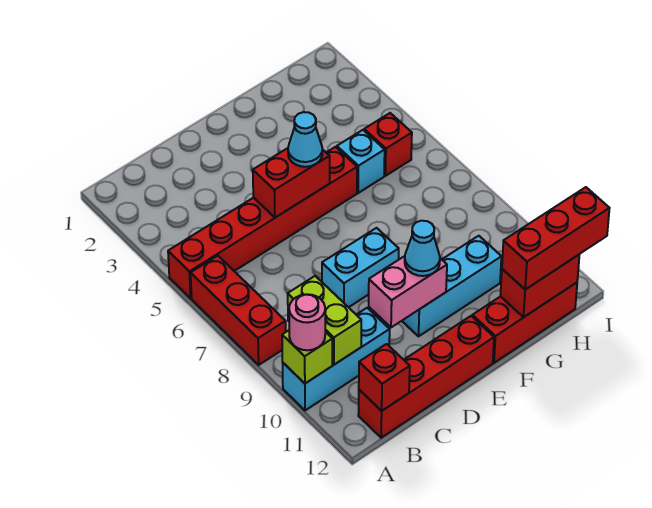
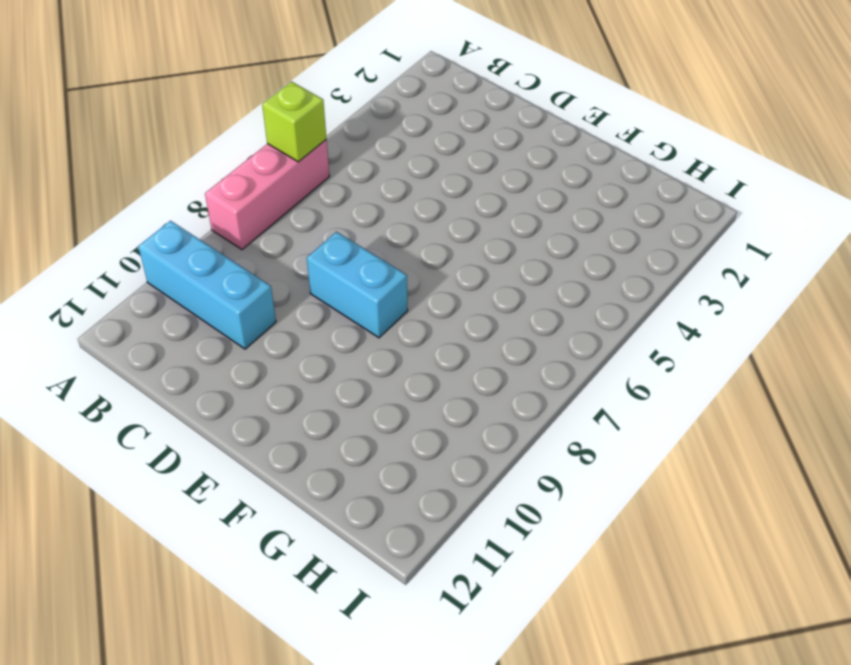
pink 1x3 brick [205,140,329,250] -> red 1x3 brick [191,256,286,365]
lime 1x1 brick [262,82,326,162] -> lime 1x1 brick moved to [282,330,333,383]
none -> red 1x6 brick [168,147,357,298]
none -> red 1x4 brick [358,316,494,438]
none -> cyan 1x3 brick [402,236,502,336]

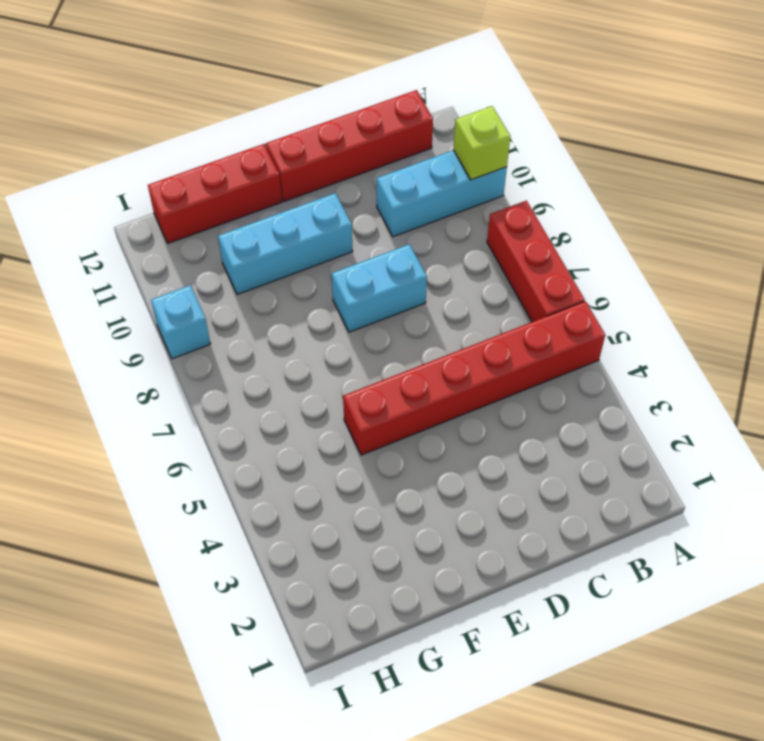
cyan 1x1 brick [151,285,210,359] -> cyan 1x1 brick moved to [337,130,385,193]
none -> red 1x1 brick [364,113,412,176]
none -> lime 1x2 brick [288,276,361,365]
none -> red 1x1 brick [359,344,410,411]

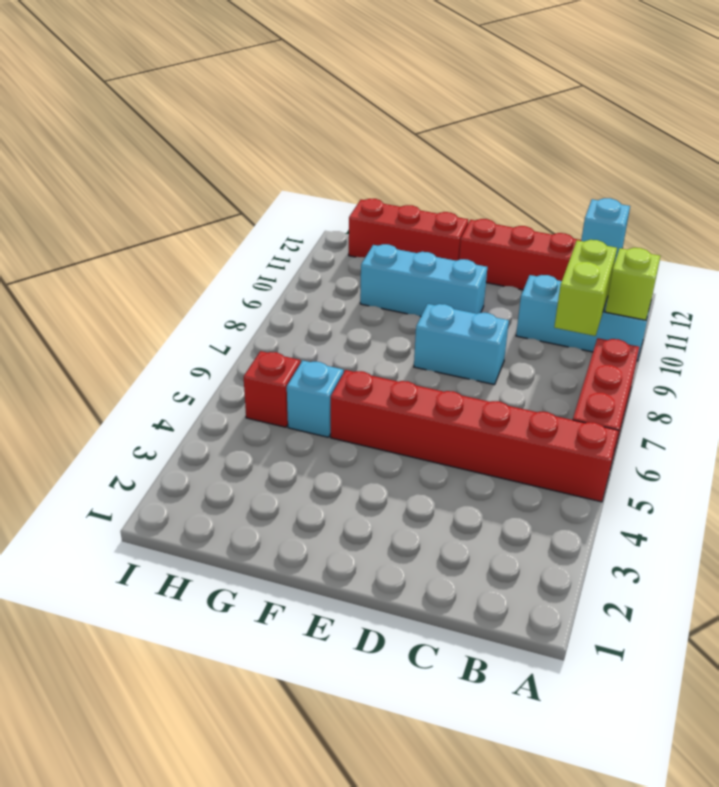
cyan 1x1 brick [581,198,630,261] -> red 1x1 brick [359,344,410,411]
none -> red 1x2 brick [253,148,330,218]
none -> pink 1x2 brick [369,256,447,327]
none -> red 1x2 brick [500,255,579,317]

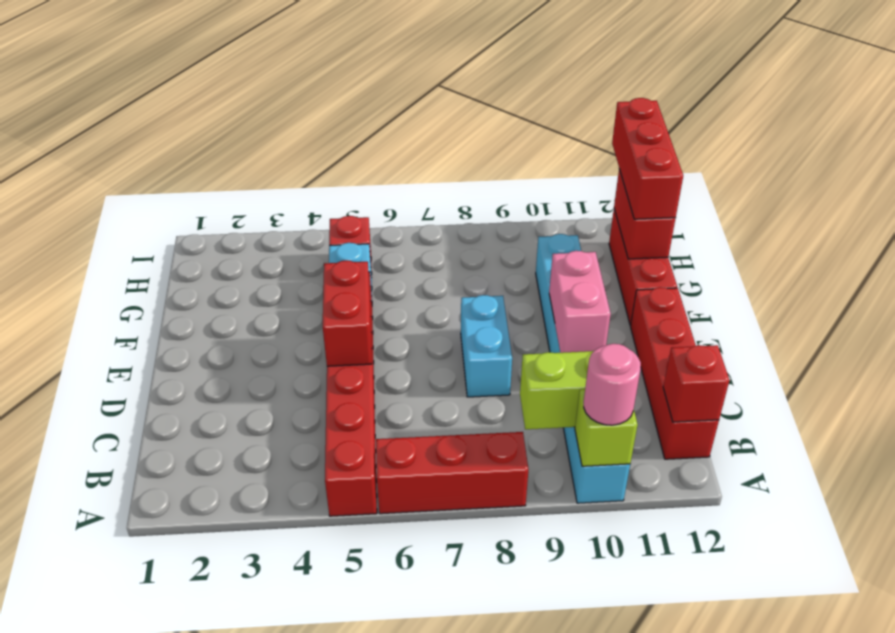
none -> cyan 1x1 cone [288,112,322,167]
none -> cyan 1x1 cone [405,221,440,276]

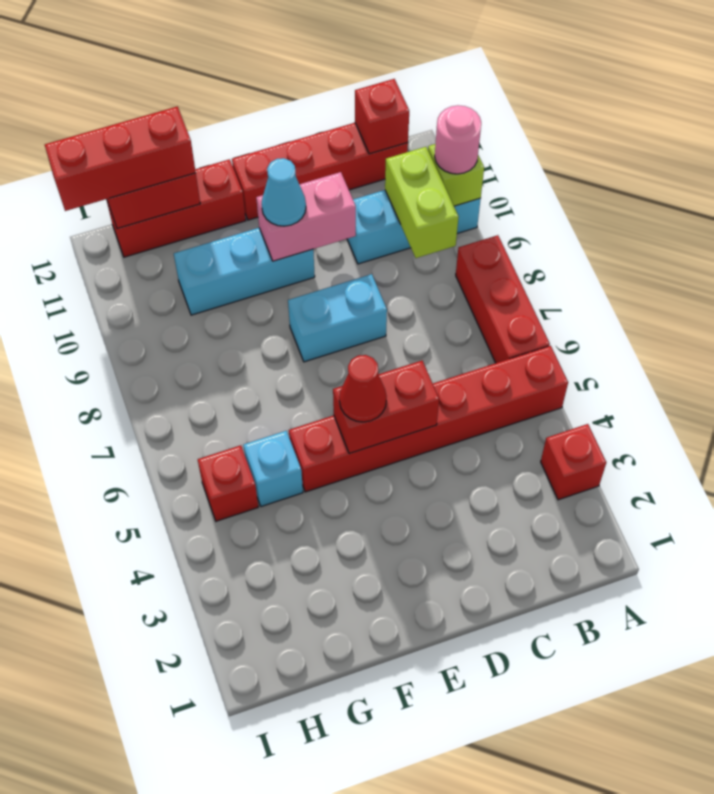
red 1x1 brick [541,424,606,500] -> none
red 1x1 cone [339,355,387,422] -> cyan 1x1 cone [288,112,322,167]

